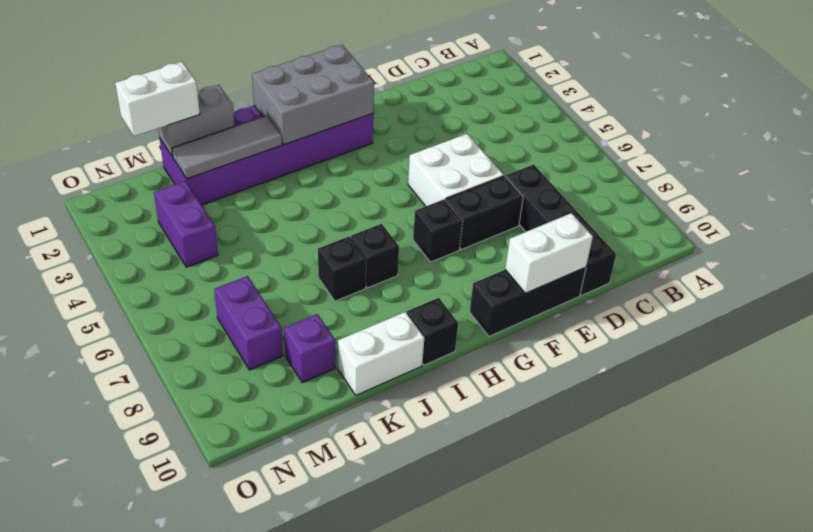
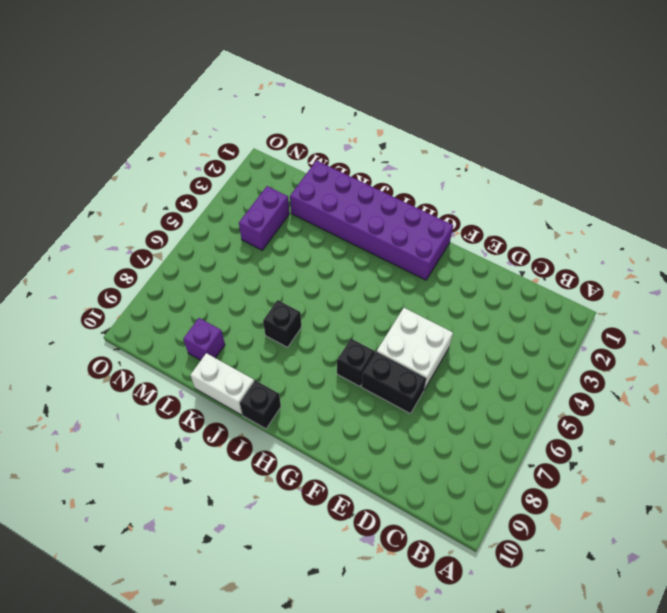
none -> black 1x4 brick [506,164,616,295]
none -> black 1x3 brick [470,267,586,336]
none -> black 1x1 brick [351,224,399,288]

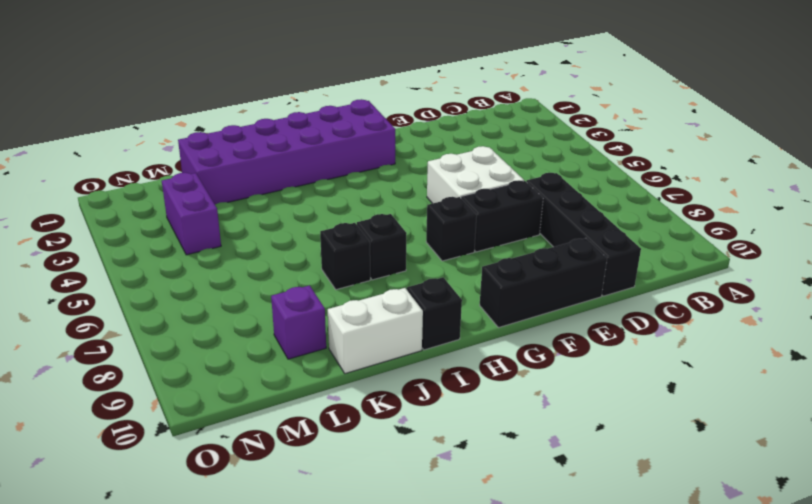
none -> purple 1x2 brick [214,276,283,370]
none -> white 1x2 brick [505,213,593,293]
none -> grey 2x3 brick [252,45,374,145]

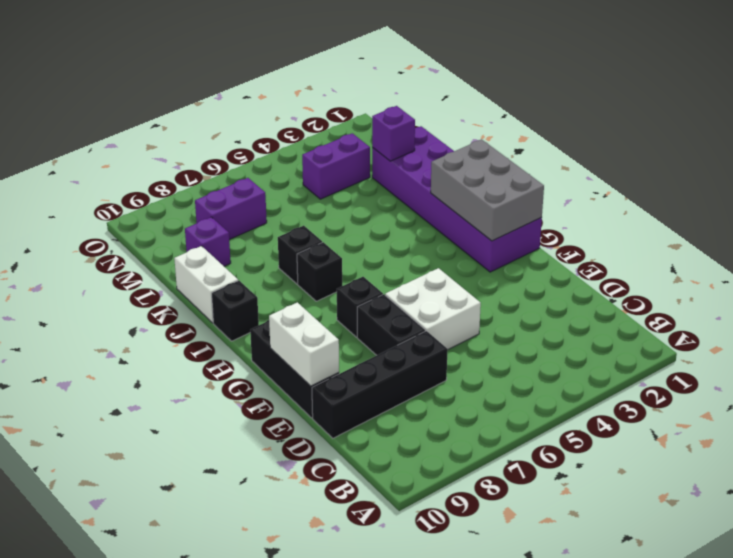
purple 1x1 brick [372,106,415,161] -> grey 1x3 tile [172,116,282,179]
none -> grey 1x2 brick [158,85,235,157]
none -> white 1x2 brick [115,62,200,136]

